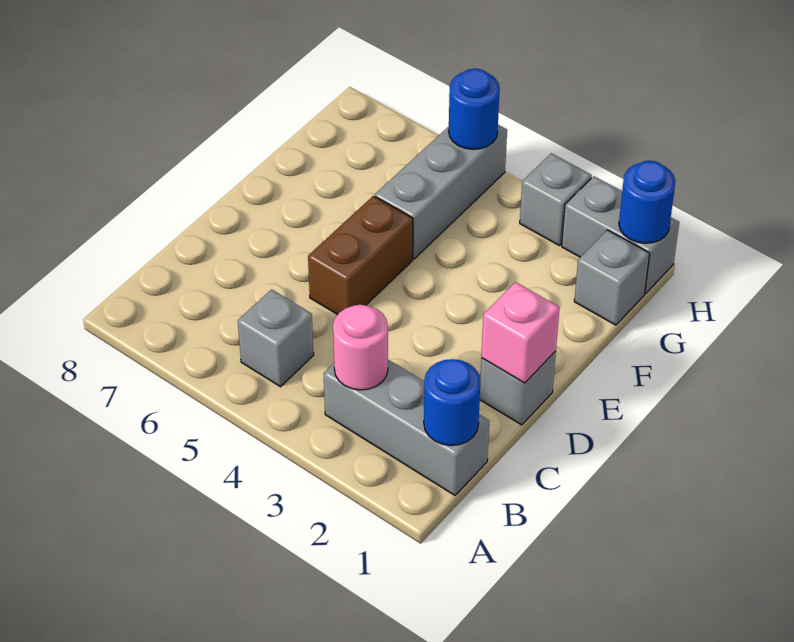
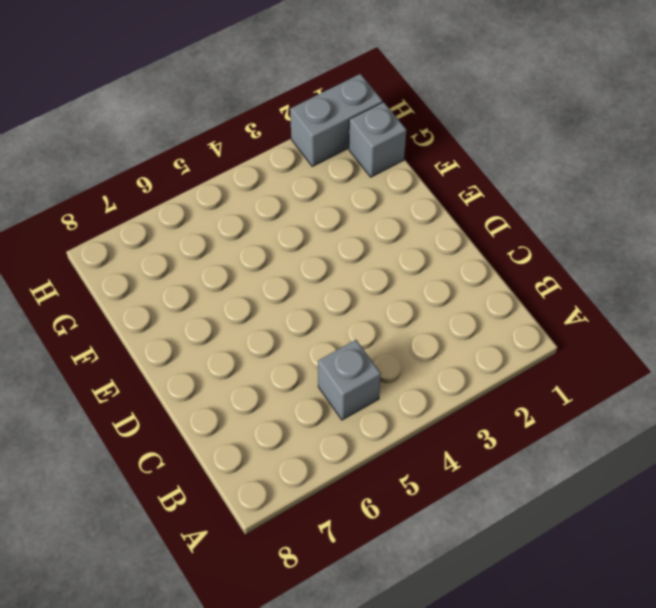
none -> grey 1x3 brick [323,360,489,495]
none -> grey 1x1 brick [480,351,556,425]
none -> brown 1x2 brick [308,196,413,315]

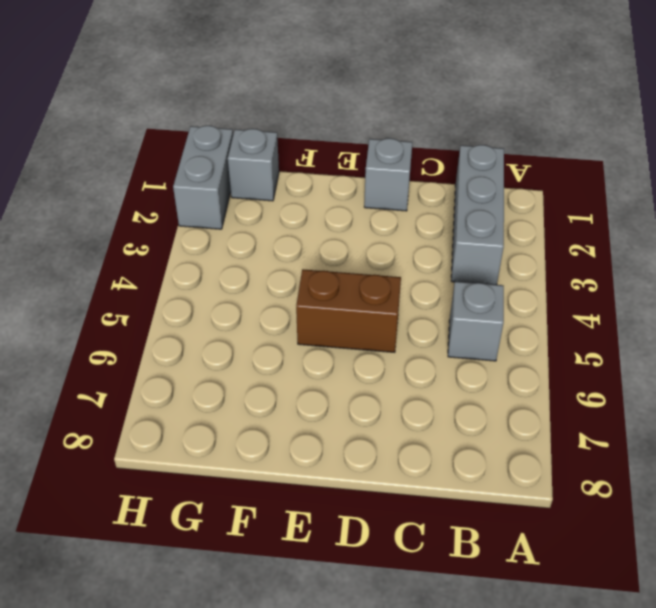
none -> grey 1x3 brick [375,125,507,259]
none -> grey 1x1 brick [520,153,592,246]
none -> blue 1x1 round brick [424,359,480,446]

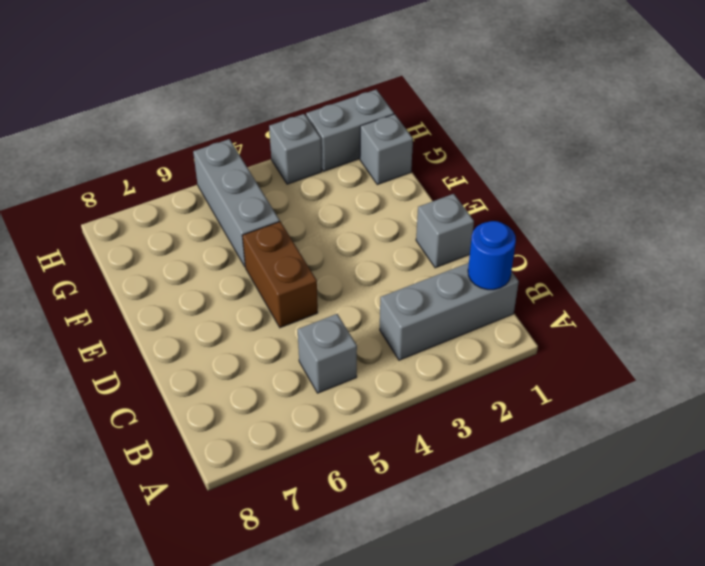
none -> pink 1x1 round brick [333,305,388,390]
none -> pink 1x1 brick [481,282,560,383]
none -> blue 1x1 round brick [619,161,675,243]

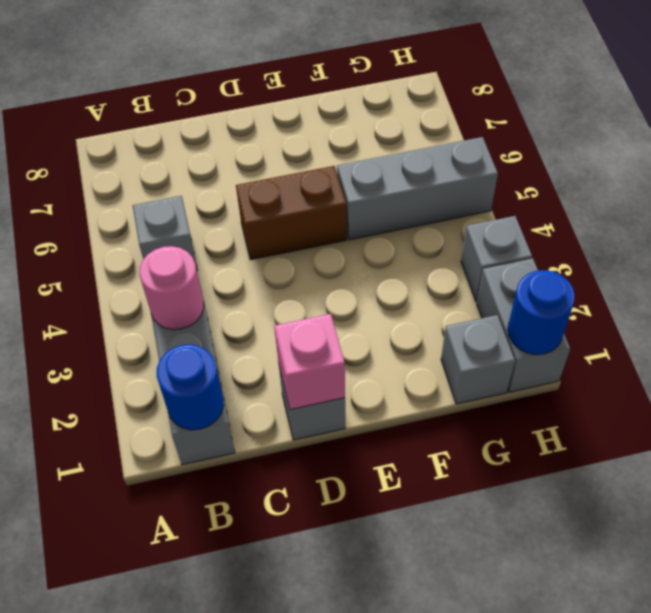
none -> blue 1x1 round brick [449,69,500,149]

